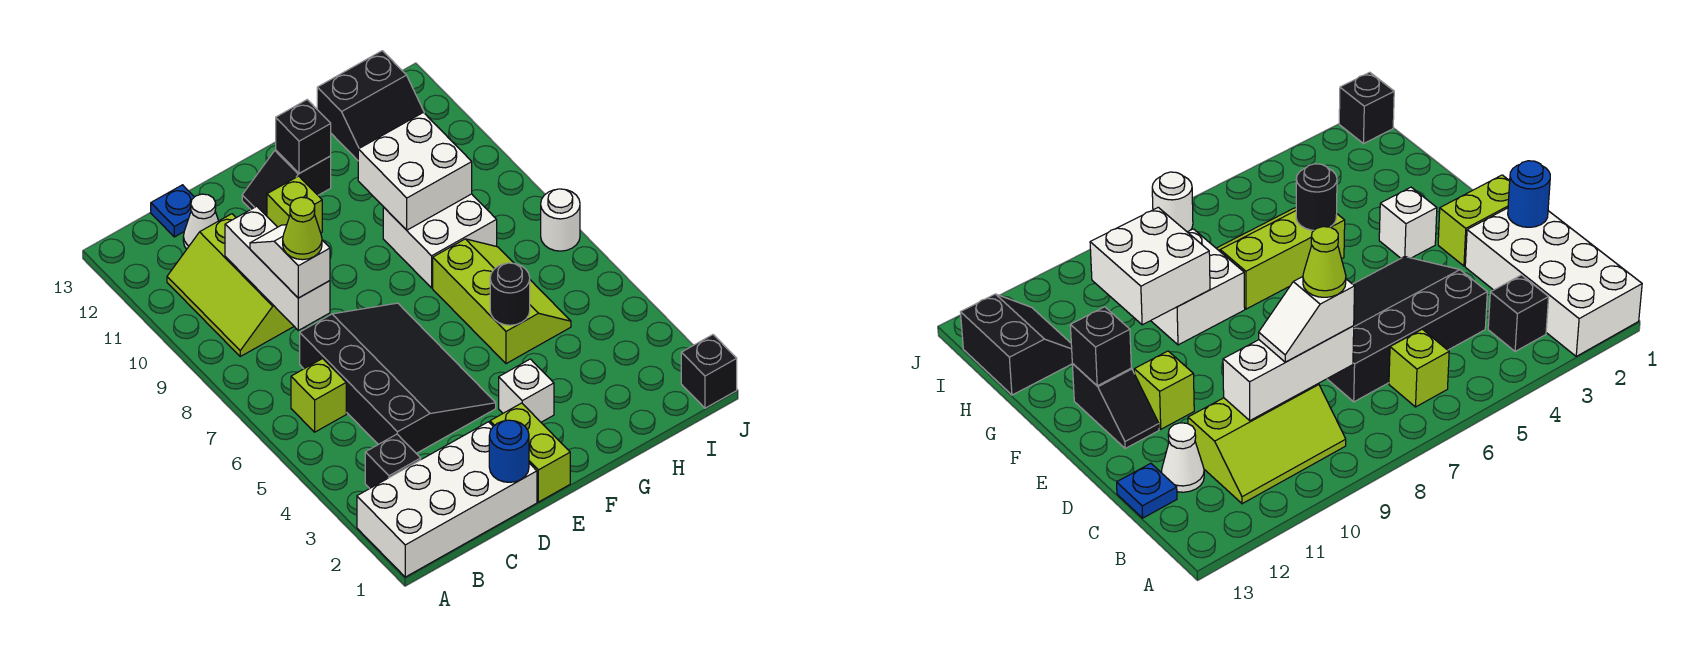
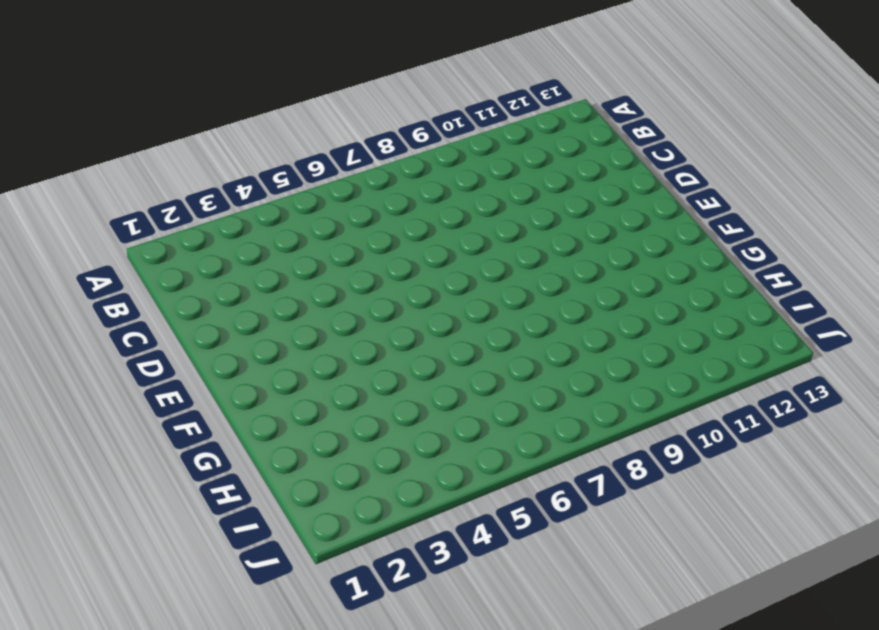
none -> white 2x4 brick [357,422,537,577]
none -> black 1x1 brick [365,434,421,488]
none -> lime 1x1 brick [291,358,346,432]

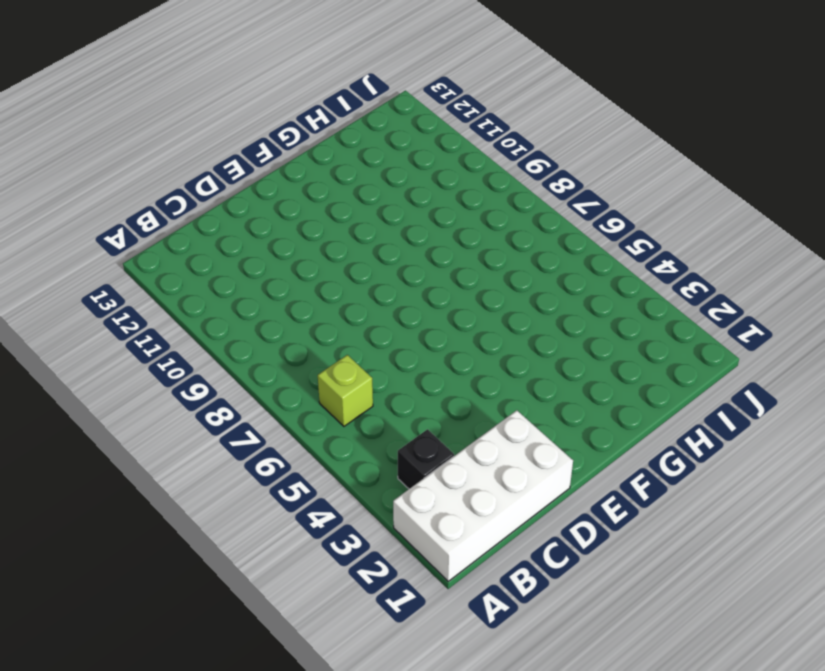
none -> lime 2x3 slope [167,214,294,356]
none -> black 3x4 slope [300,303,496,453]
none -> white 1x1 cone [183,194,218,249]

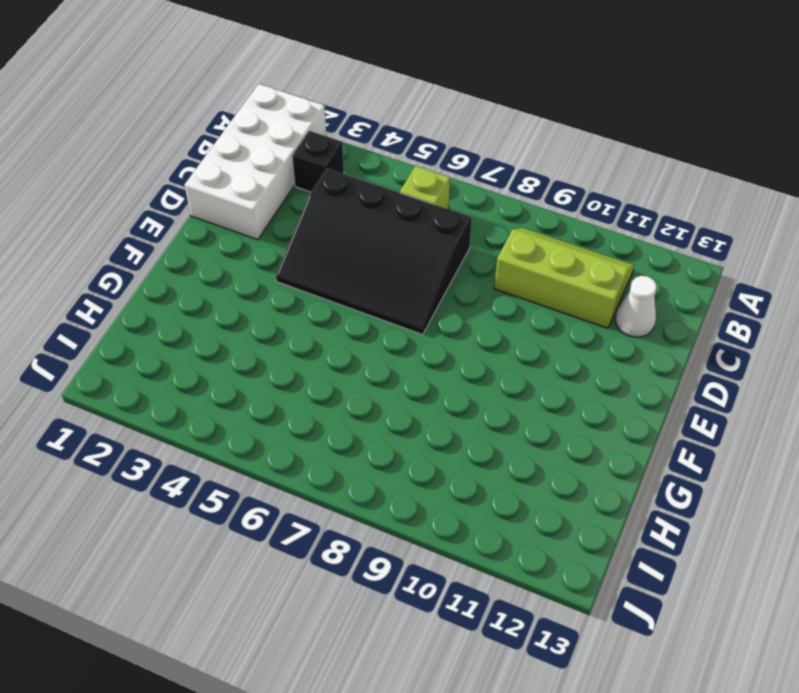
none -> blue 1x1 plate [151,185,194,237]
none -> lime 1x2 brick [490,403,570,502]
none -> lime 1x1 brick [267,176,322,233]

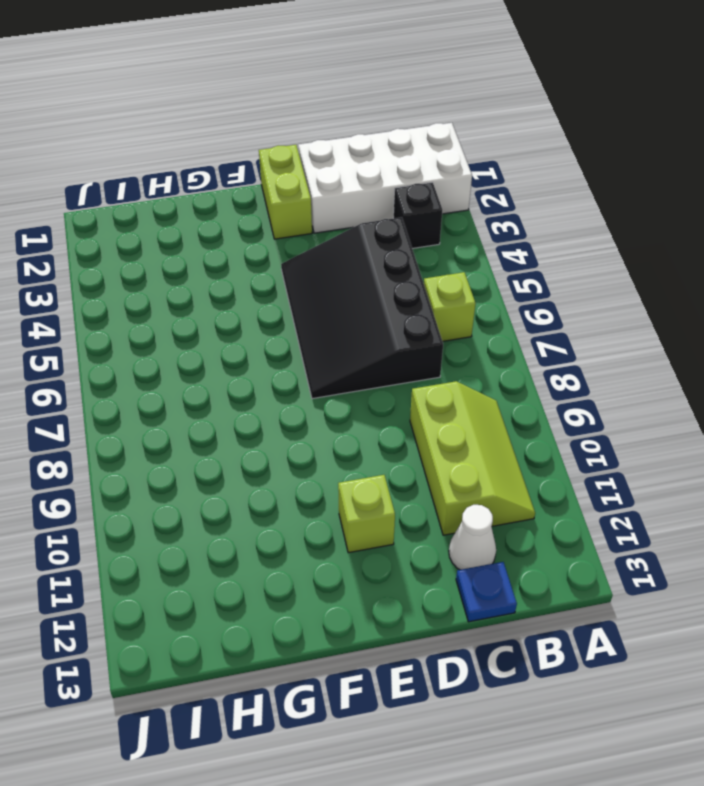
none -> black 1x2 slope [242,150,331,216]
none -> white 1x1 brick [499,359,554,422]
none -> lime 2x3 slope [433,239,571,364]

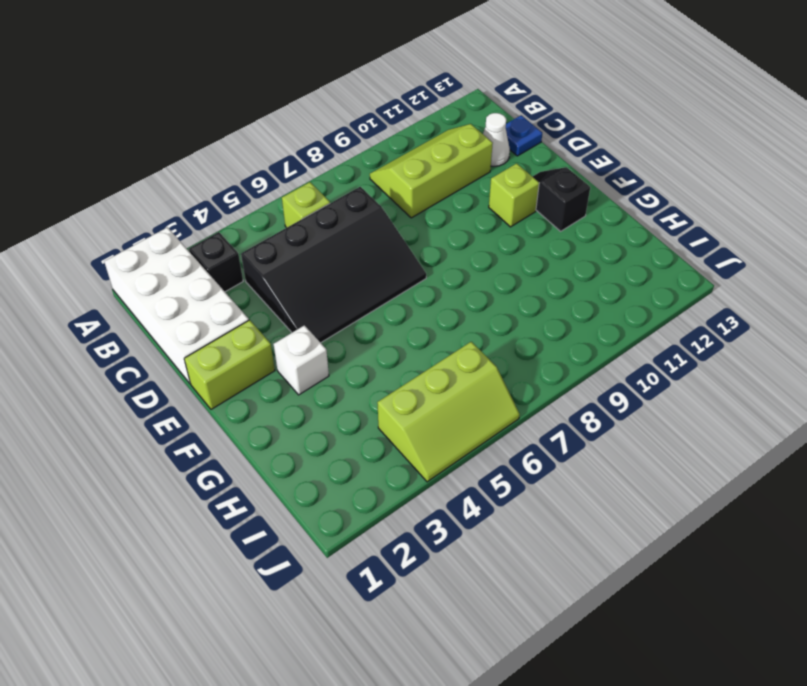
lime 2x3 slope [377,342,520,482] -> lime 2x3 slope moved to [433,239,571,364]
none -> white 2x2 brick [383,194,497,288]
none -> black 2x2 slope [317,51,424,160]
none -> black 1x1 brick [681,335,737,408]

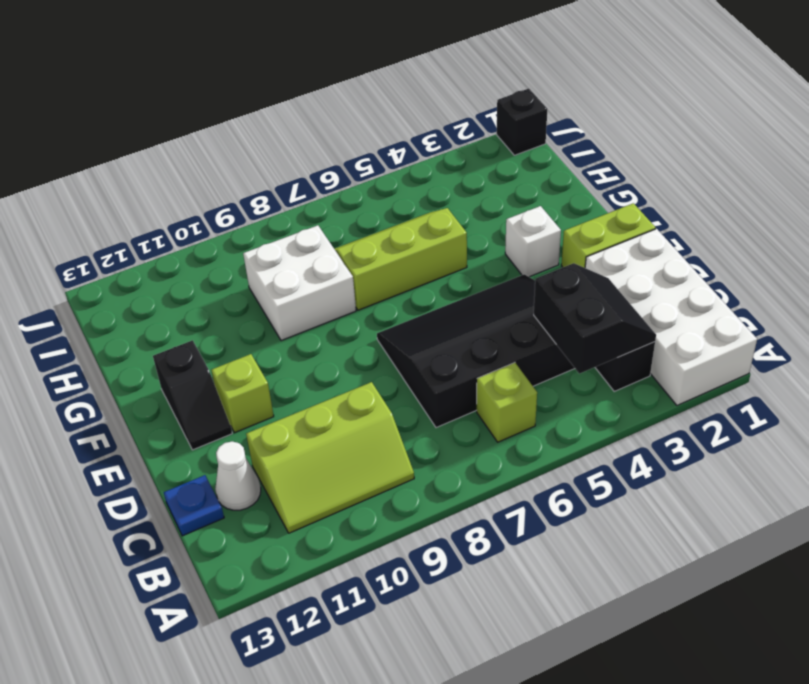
black 2x2 slope [534,263,656,374] -> black 2x2 slope moved to [317,51,424,160]
none -> white 1x1 round brick [541,189,580,251]
none -> white 1x3 brick [225,206,330,330]
none -> blue 1x1 round brick [489,420,529,482]

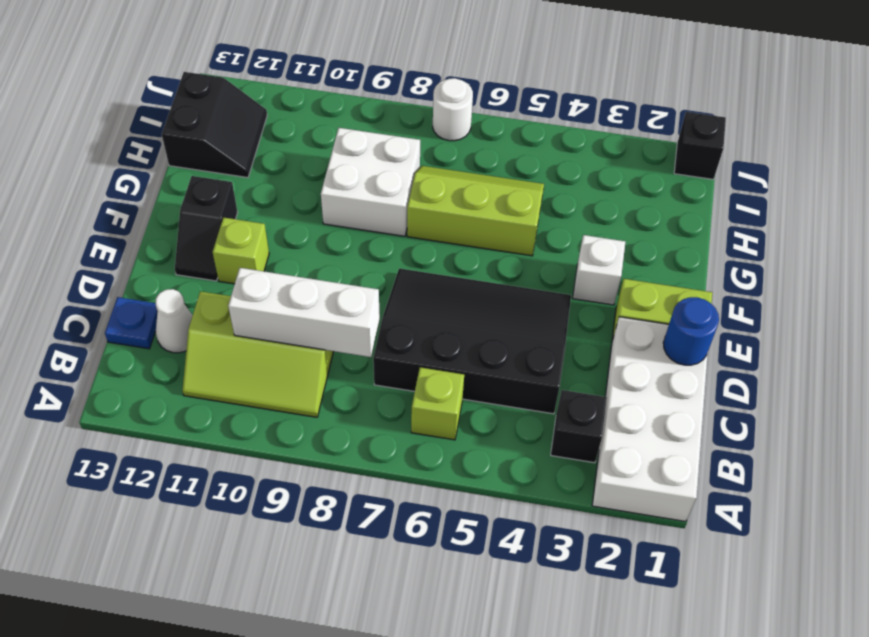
none -> black 1x1 brick [276,100,331,173]
none -> black 1x1 round brick [490,263,530,325]
none -> white 2x2 brick [358,112,472,230]

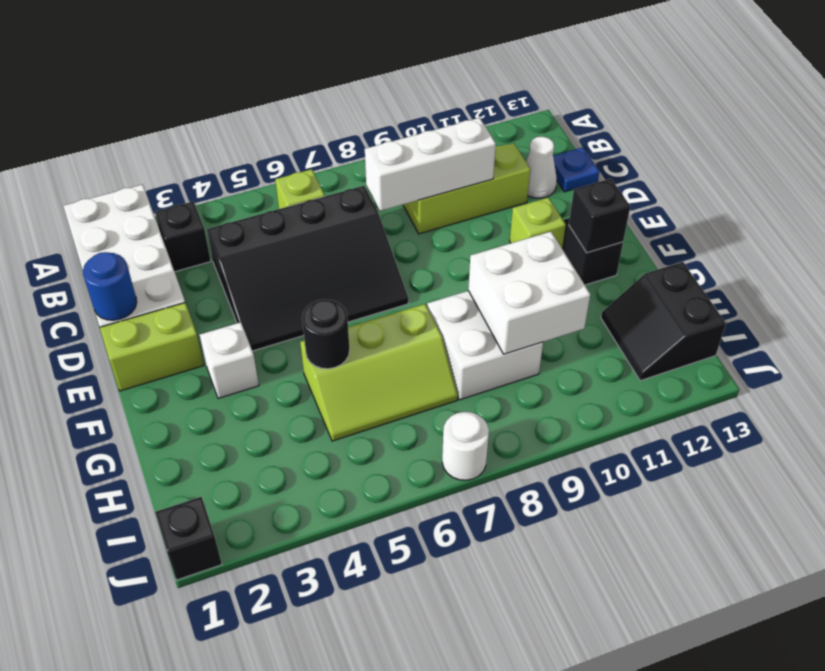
none -> white 1x2 slope [250,225,330,298]
none -> lime 1x1 cone [283,197,322,260]

